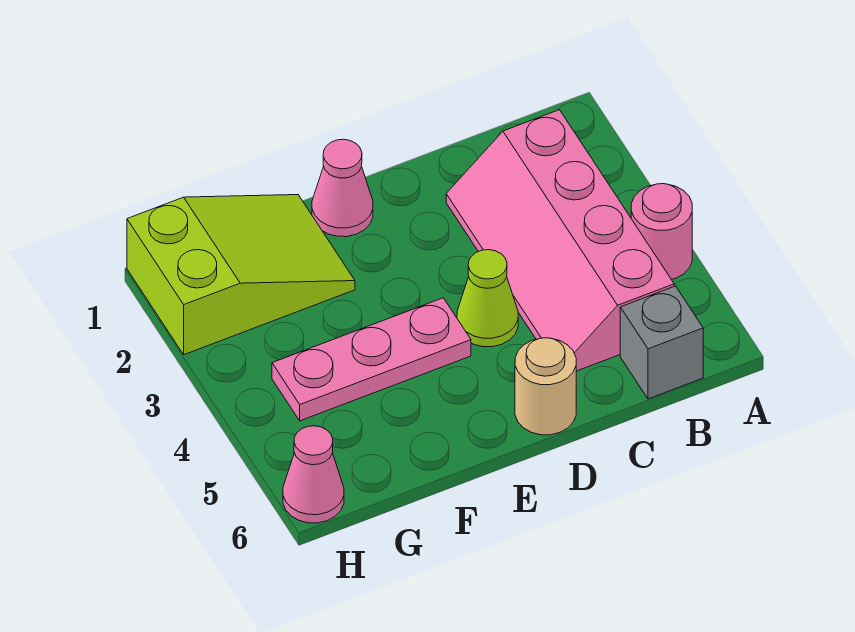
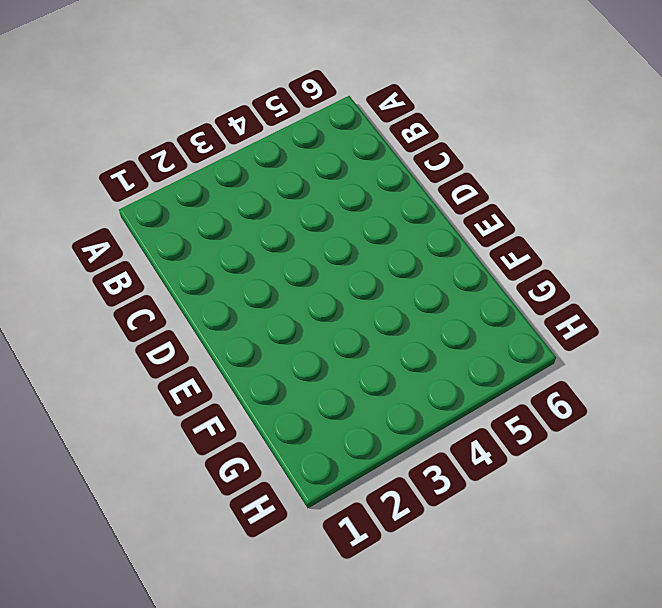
none -> pink 1x1 round brick [631,184,692,279]
none -> pink 2x4 slope [446,110,674,371]

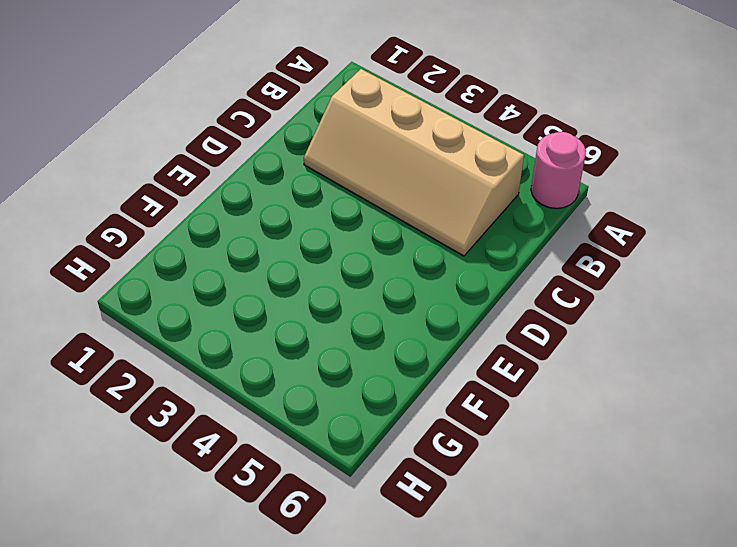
pink 1x1 round brick [531,132,586,208] -> pink 1x1 round brick moved to [631,184,692,279]
tan 2x4 slope [304,69,524,256] -> pink 2x4 slope [446,110,674,371]
none -> grey 1x1 brick [620,286,703,399]
none -> lime 1x1 cone [457,250,518,347]

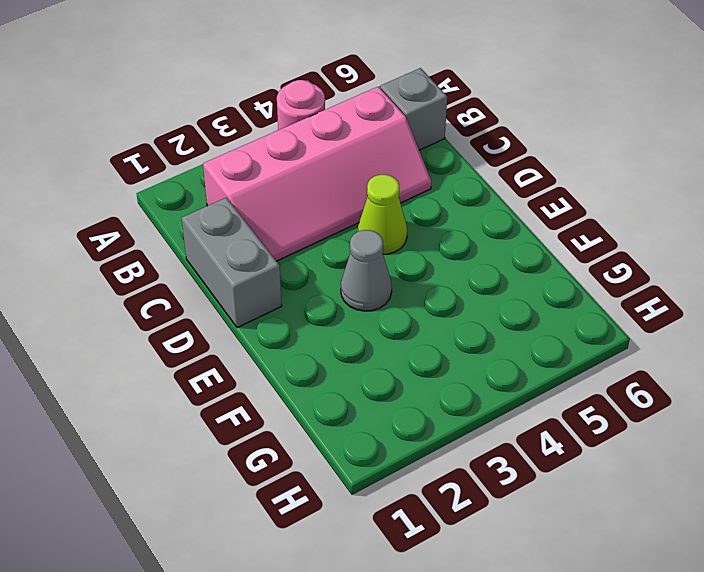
grey 1x2 brick [182,198,282,328] -> none
grey 1x1 cone [341,230,392,311] -> none
none -> tan 1x1 round brick [515,338,576,435]
none -> pink 1x1 cone [312,139,373,237]

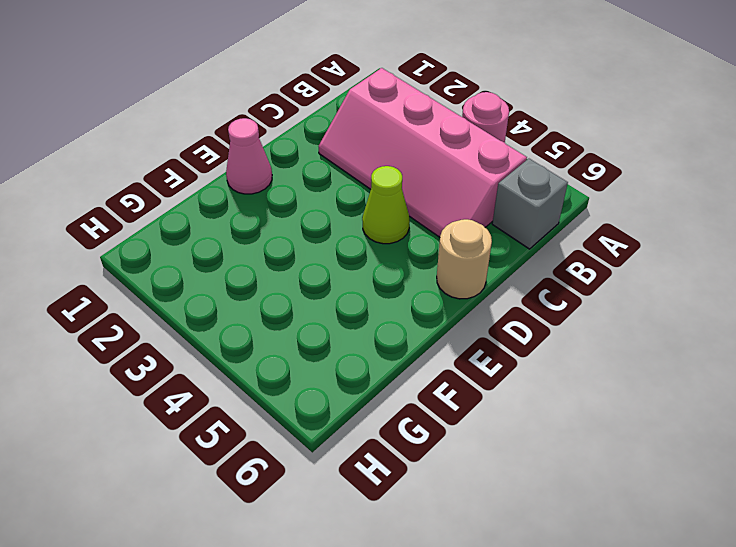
none -> pink 1x3 plate [272,298,471,421]
none -> lime 2x3 slope [127,195,355,355]

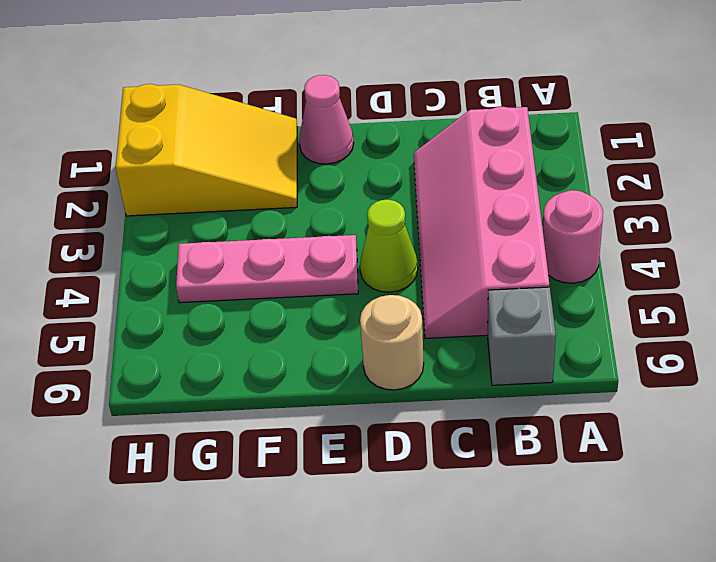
yellow 2x3 slope [116,84,297,216] -> lime 2x3 slope [127,195,355,355]
none -> pink 1x1 cone [283,426,344,523]

